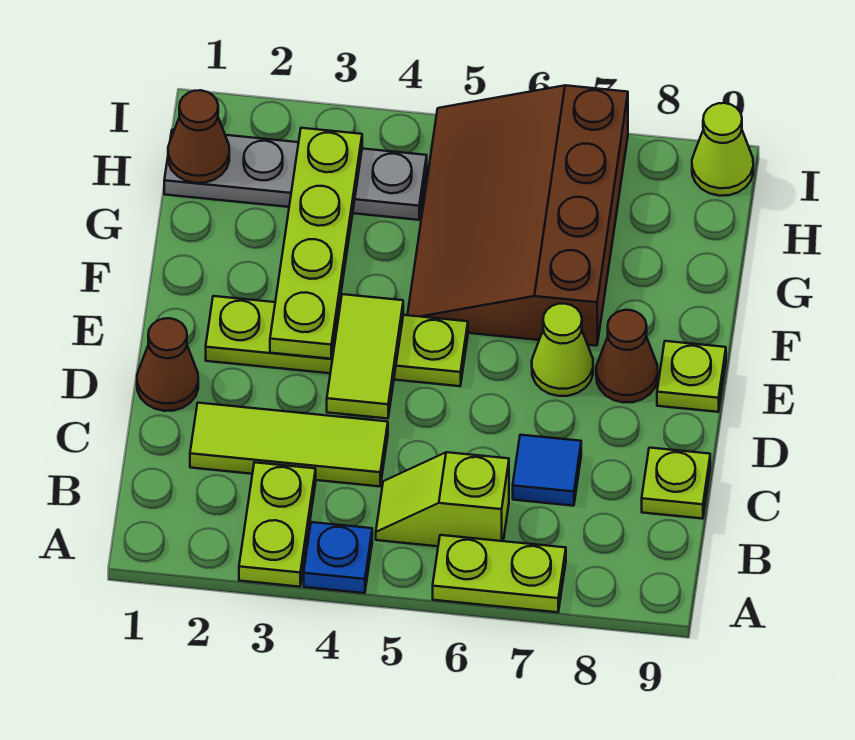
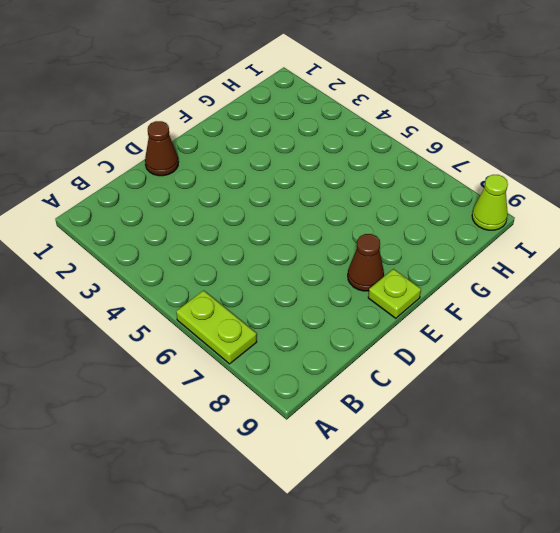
none -> lime 1x2 plate [239,462,316,587]
none -> blue 1x1 plate [304,522,372,593]
none -> lime 1x2 slope [376,452,509,546]

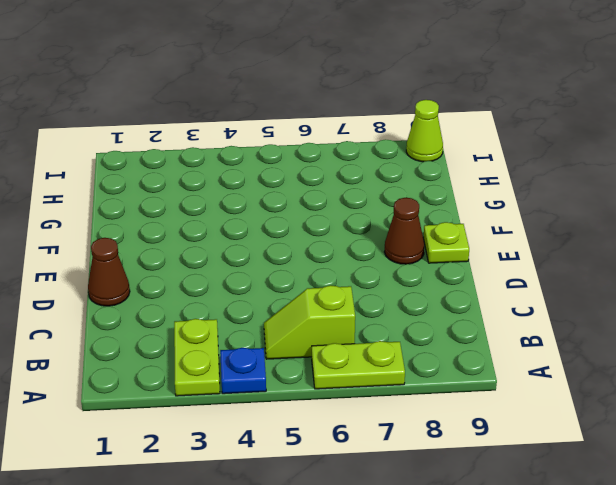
none -> lime 1x3 tile [190,403,388,486]
none -> blue 1x1 tile [513,435,581,506]
none -> lime 1x1 plate [642,448,710,519]

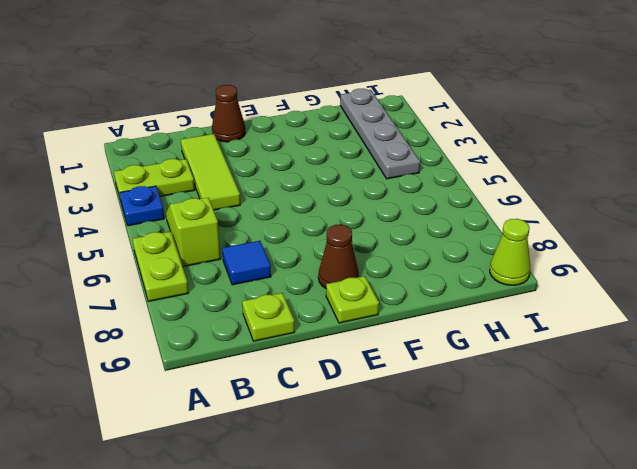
none -> lime 1x4 plate [206,296,468,386]
none -> lime 1x1 cone [532,304,593,396]
none -> brown 3x4 slope [407,85,628,346]

